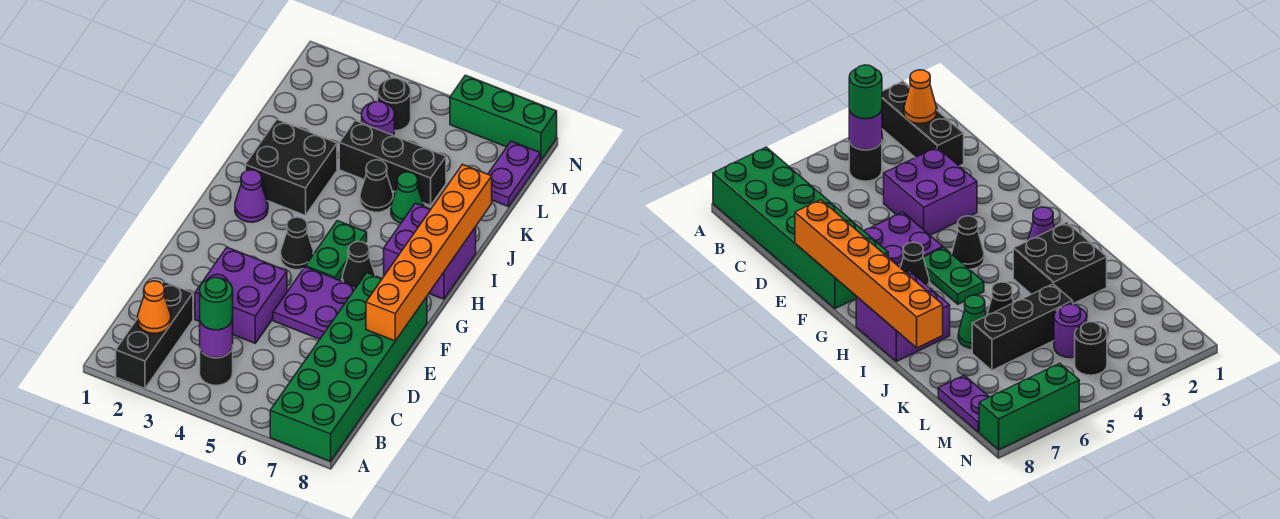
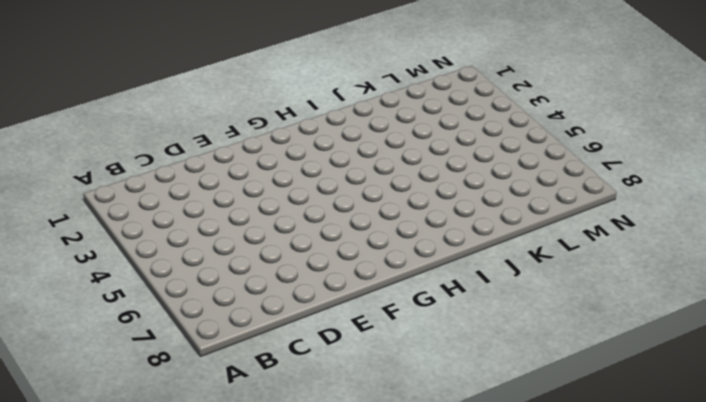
none -> black 1x3 brick [116,282,193,389]
none -> green 2x6 brick [270,273,427,461]
none -> black 1x1 round brick [200,345,233,385]

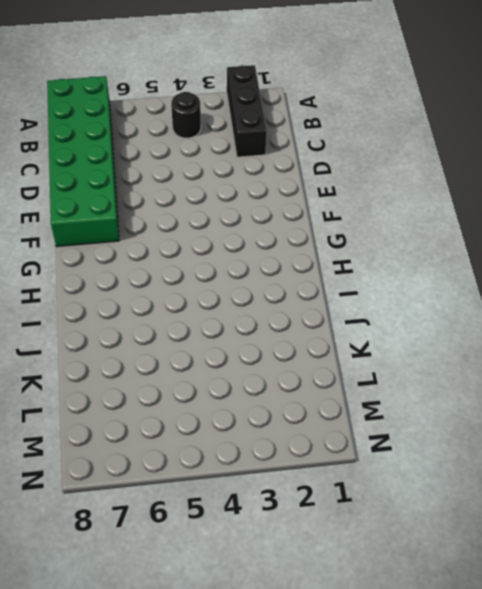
none -> purple 2x2 brick [195,248,287,343]
none -> purple 2x2 plate [273,267,356,339]
none -> black 1x1 cone [281,217,314,270]

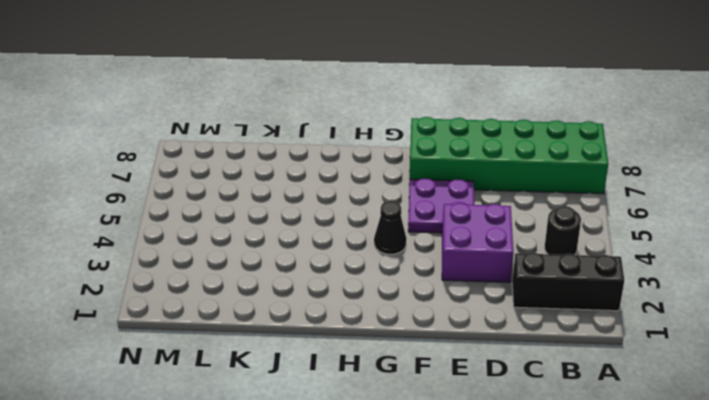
none -> green 1x2 plate [306,221,367,280]
none -> black 1x1 cone [342,241,375,287]
none -> purple 1x1 cone [235,170,268,222]

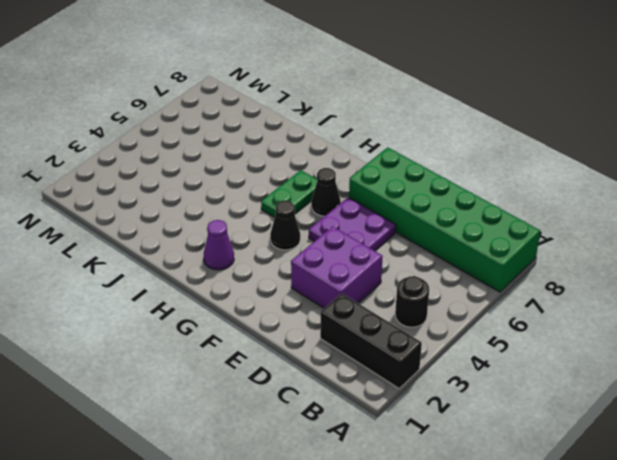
green 1x2 plate [261,170,317,218] -> green 1x2 plate turned to [306,221,367,280]
none -> purple 2x2 brick [384,203,476,299]
none -> black 2x2 brick [245,120,337,216]
none -> black 1x1 cone [360,160,393,212]

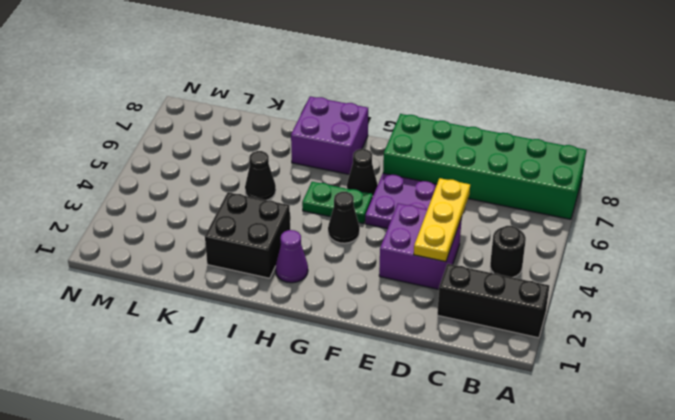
yellow 1x3 plate [414,178,470,262] -> none
none -> green 1x1 cone [391,172,424,223]
none -> black 1x3 brick [339,121,446,206]
none -> purple 1x1 round brick [362,101,394,136]

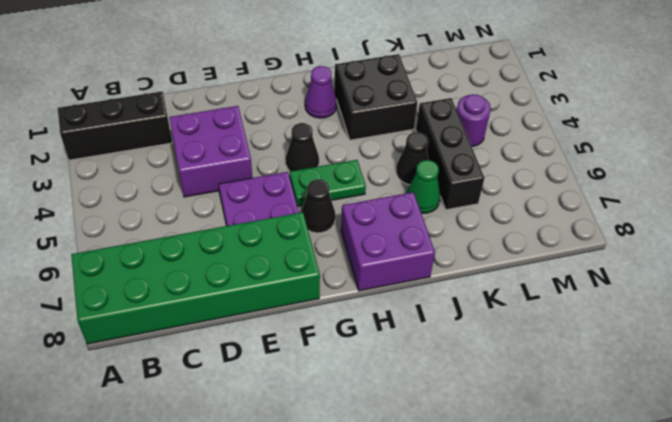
none -> black 1x1 round brick [200,345,233,385]
none -> purple 1x2 plate [488,141,540,207]
none -> black 1x1 round brick [378,78,411,131]

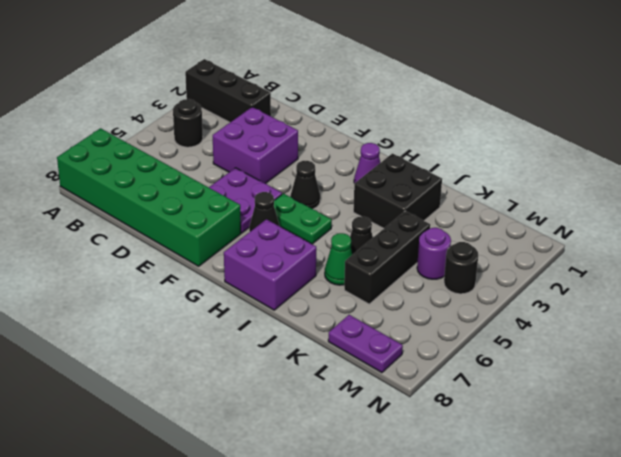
none -> green 1x3 brick [450,75,557,160]
none -> orange 1x1 cone [138,281,171,333]
none -> purple 1x1 round brick [200,317,233,358]

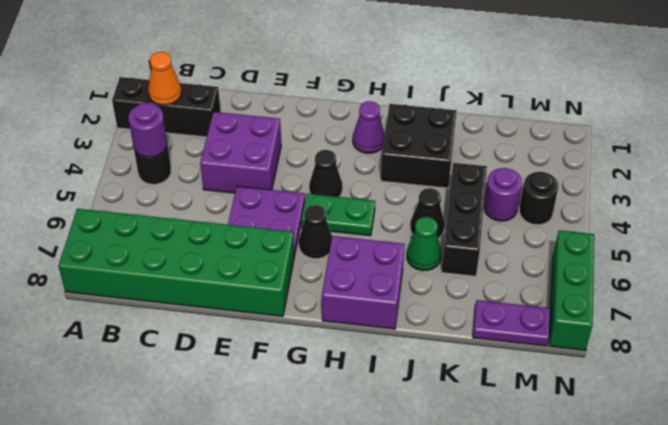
none -> orange 1x6 brick [366,164,492,341]
none -> green 1x1 round brick [200,277,233,330]

